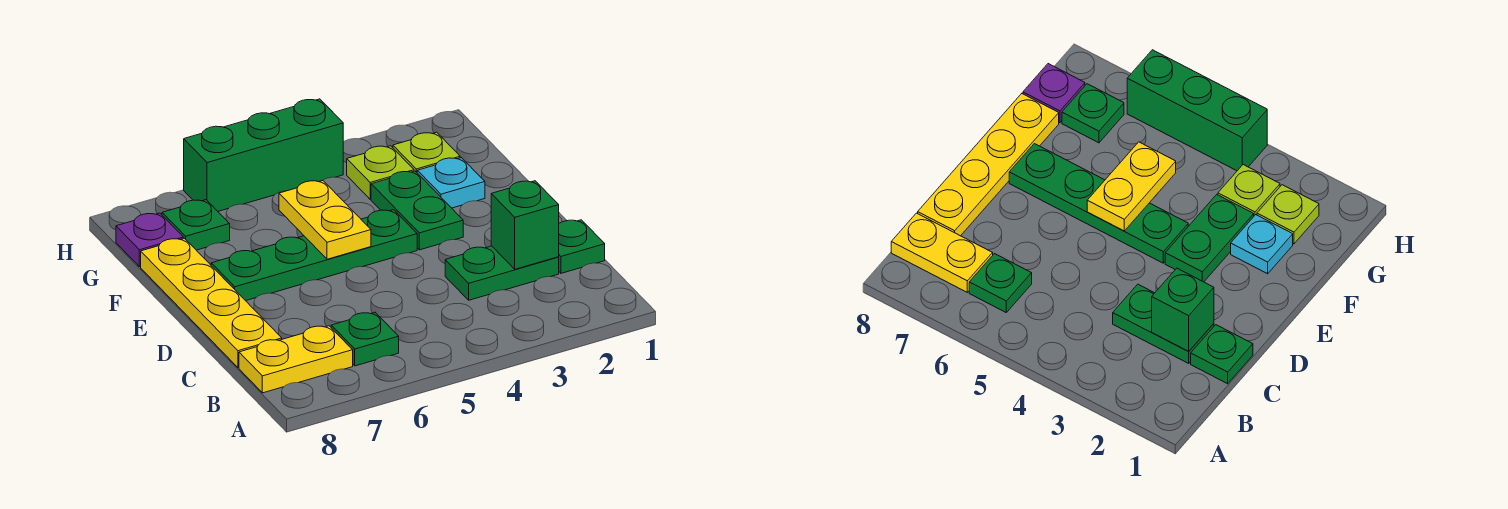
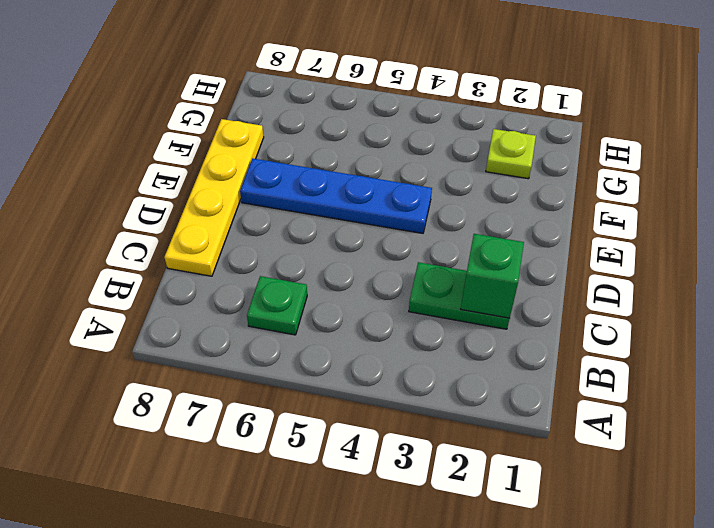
blue 1x4 plate [240,158,432,233] -> green 1x4 plate [211,210,417,301]
none -> yellow 1x2 plate [239,326,353,393]
none -> green 1x1 plate [559,220,605,273]
none -> green 1x2 plate [371,171,463,250]

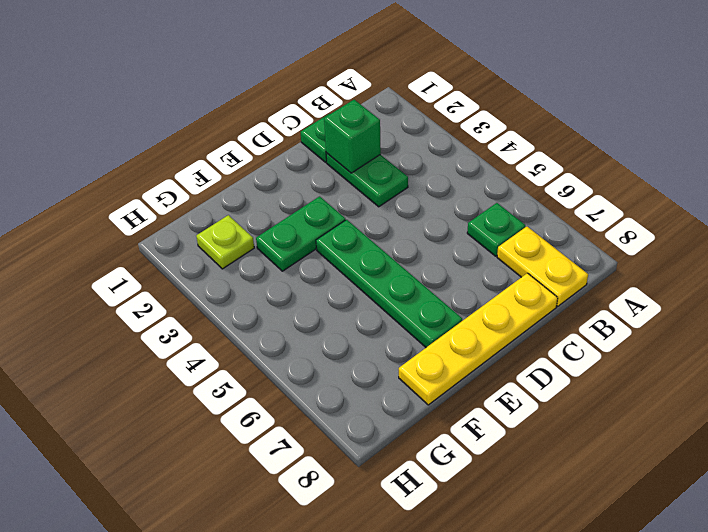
none -> cyan 1x1 plate [417,158,485,208]
none -> lime 1x1 plate [347,146,414,199]
none -> green 1x1 plate [162,200,230,250]

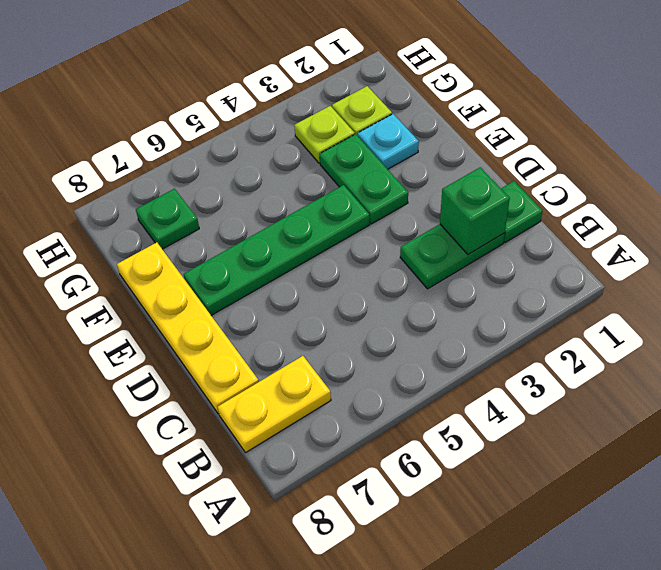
none -> green 1x1 plate [331,312,399,366]
none -> purple 1x1 plate [116,213,183,267]
none -> green 1x3 brick [184,99,343,211]

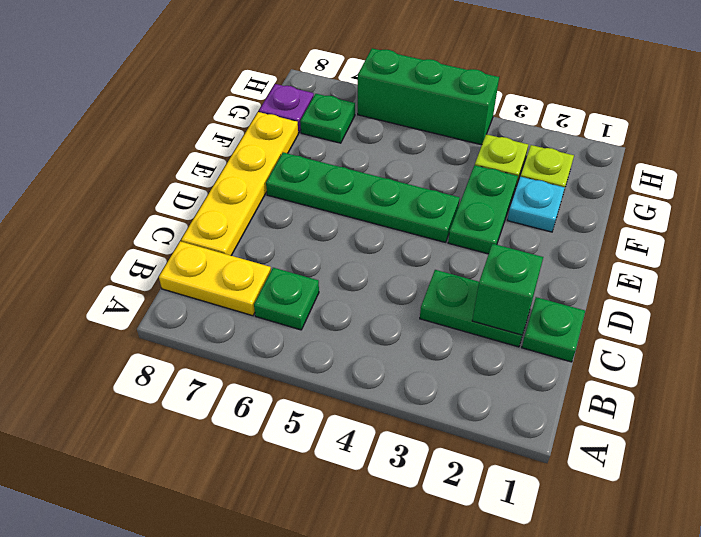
none -> yellow 1x2 plate [279,180,371,259]

